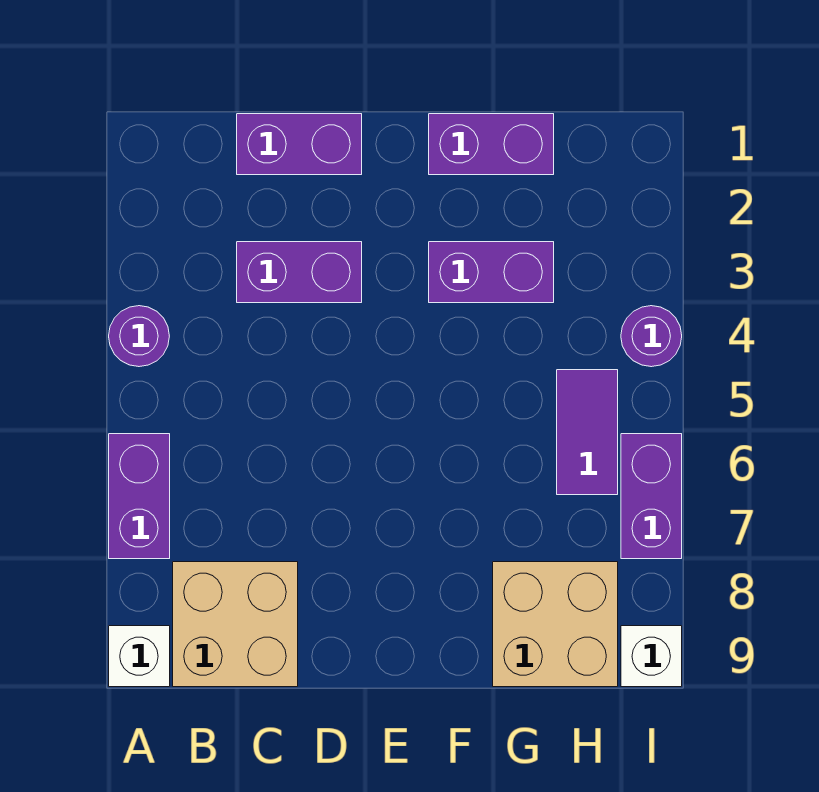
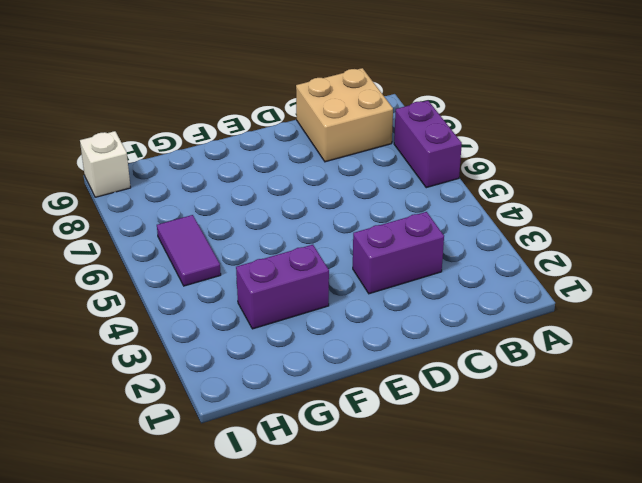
none -> purple 1x1 round brick [109,306,169,367]
none -> white 1x1 brick [109,626,170,687]
none -> purple 1x2 brick [237,114,362,175]

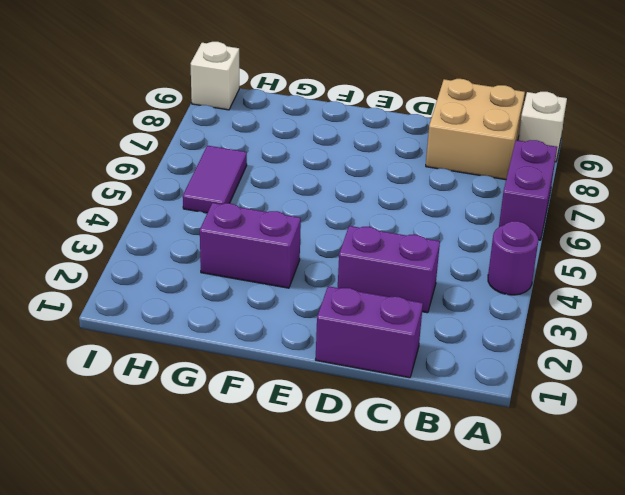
none -> purple 1x2 brick [429,114,554,175]
none -> tan 2x2 brick [493,562,618,687]
none -> purple 1x1 round brick [621,306,682,367]

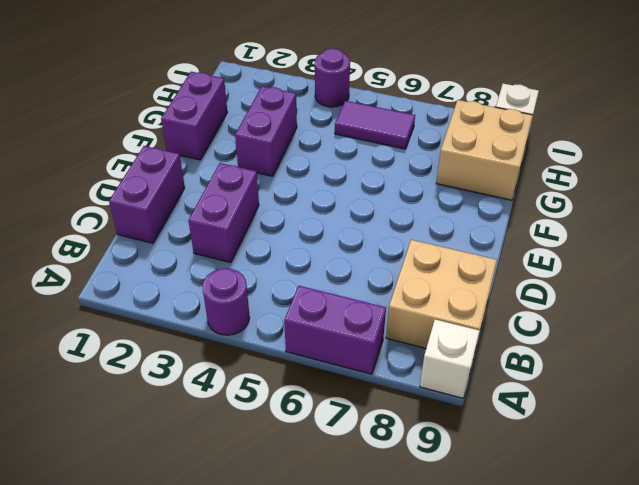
none -> purple 1x2 brick [621,434,682,559]

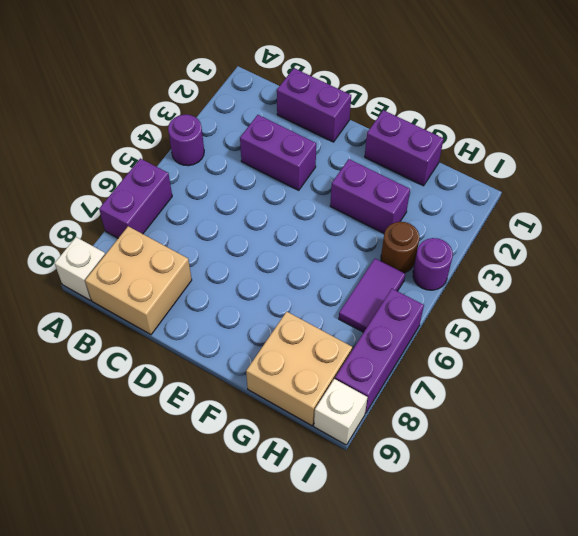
brown 1x1 round brick [381,222,419,273] -> none
purple 1x3 brick [335,289,424,413] -> purple 1x2 brick [621,434,682,559]

